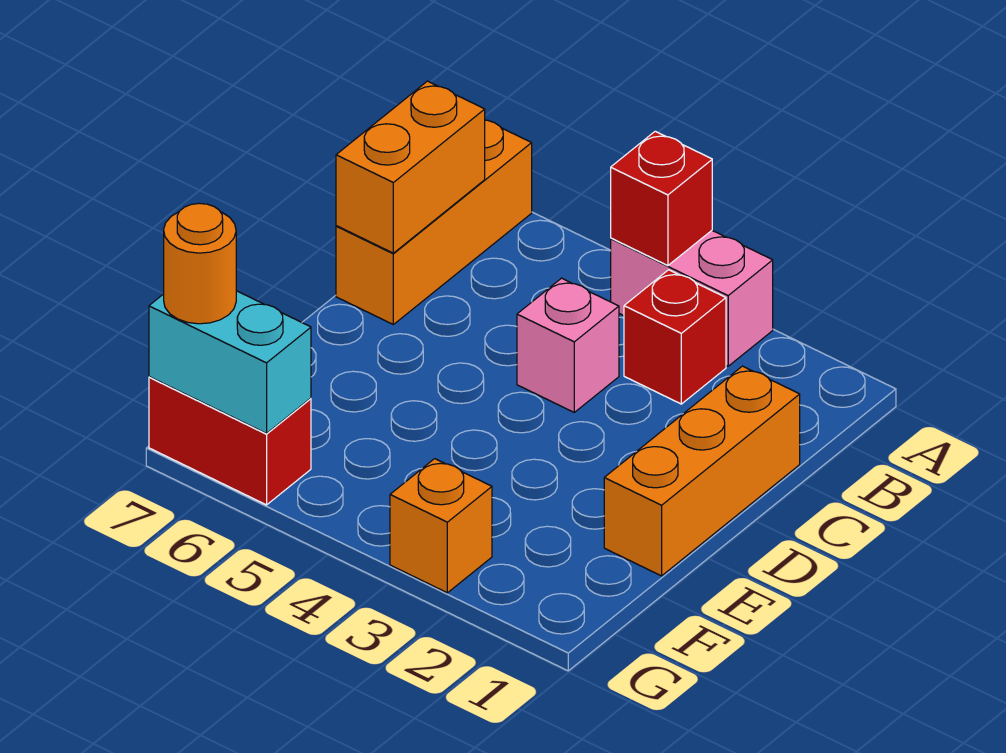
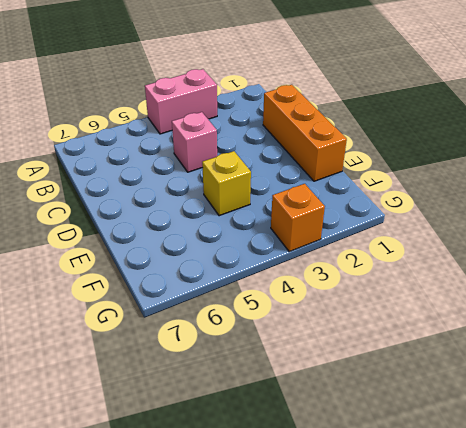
yellow 1x1 brick [202,151,251,216] -> none
none -> orange 1x3 brick [336,120,532,324]
none -> red 1x1 brick [624,270,726,404]

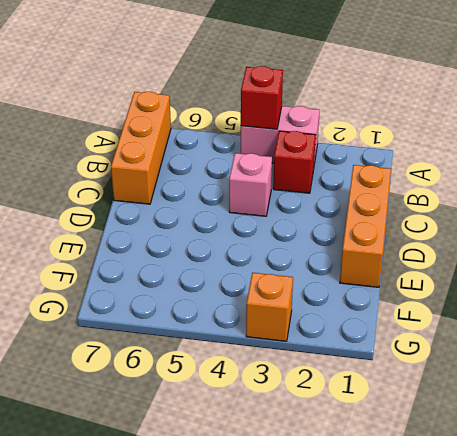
none -> red 1x2 brick [149,377,311,505]
none -> orange 1x2 brick [336,81,485,253]

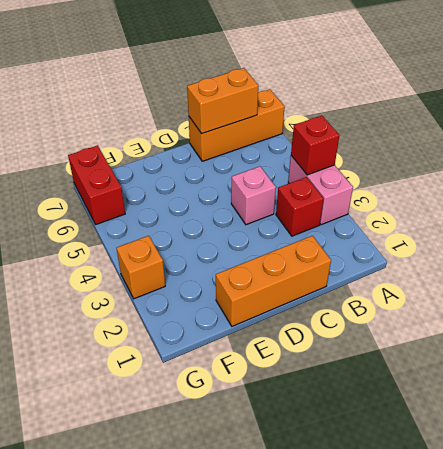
none -> cyan 1x2 brick [149,291,311,433]
none -> orange 1x1 round brick [164,203,236,324]

